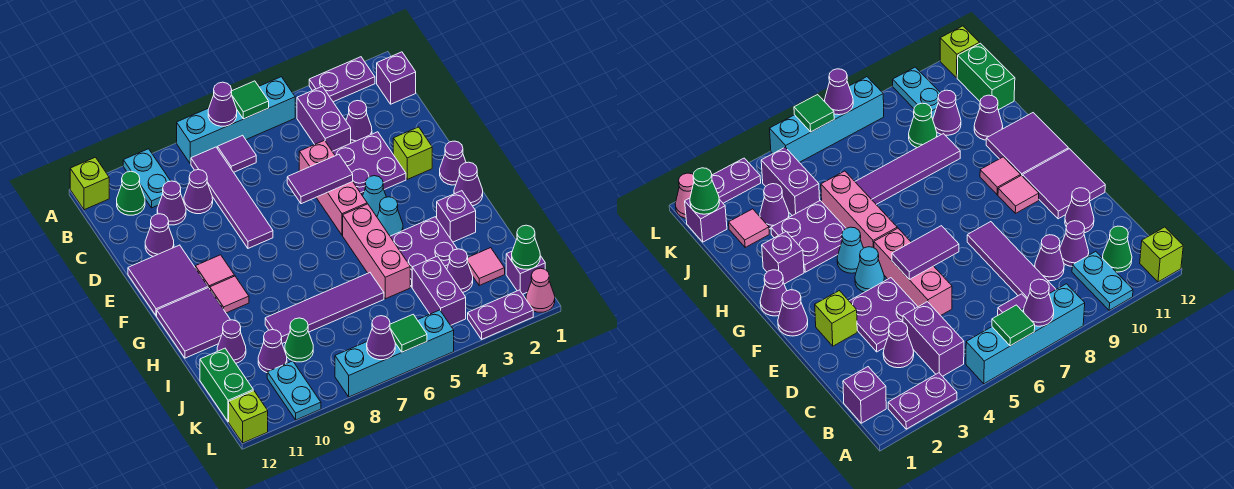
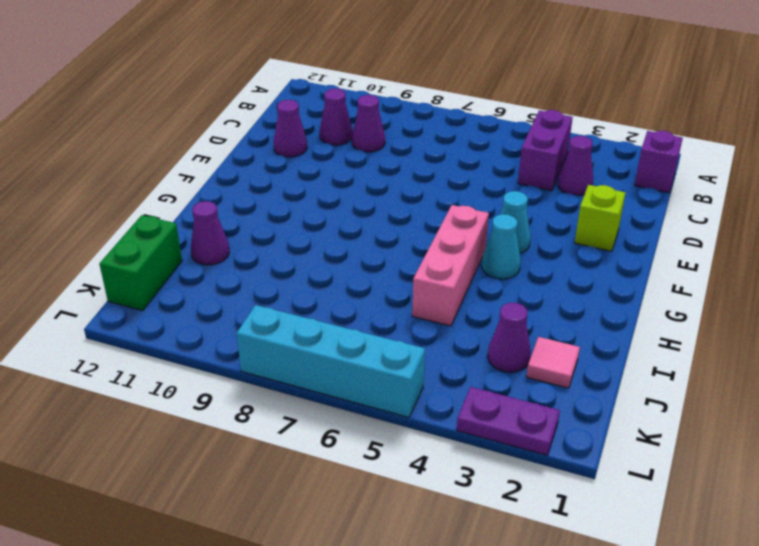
none -> purple 1x2 plate [309,57,375,102]
none -> cyan 1x4 brick [177,77,295,164]
none -> cyan 1x2 plate [123,149,170,208]
none -> lime 1x1 brick [70,157,109,210]

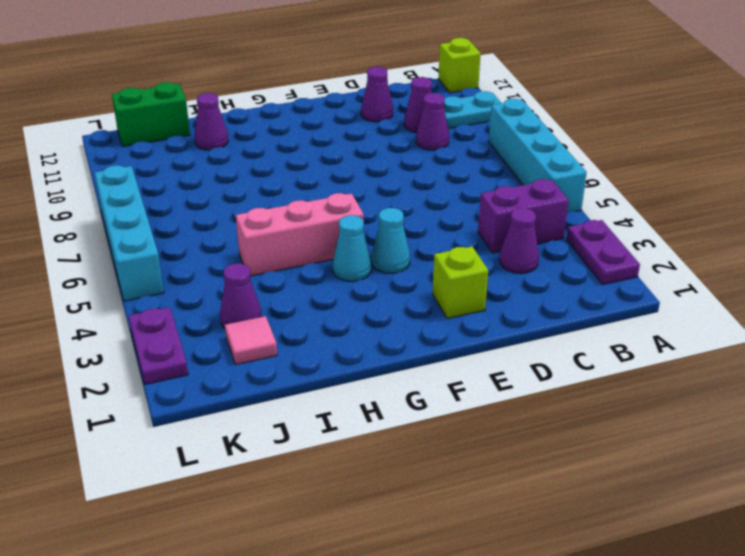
none -> purple 1x1 brick [377,52,416,104]
none -> purple 1x1 tile [217,135,256,172]
none -> purple 1x4 tile [191,147,273,248]
none -> green 1x1 cone [117,171,145,215]

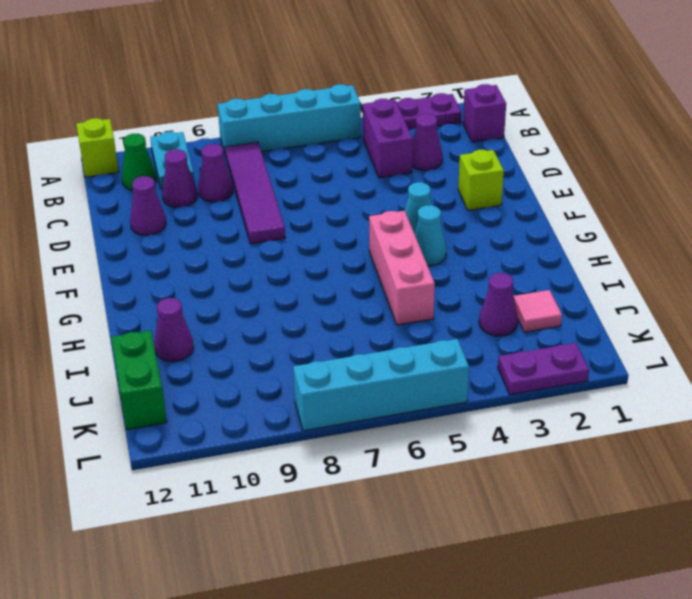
none -> purple 1x1 tile [217,135,256,172]
none -> purple 2x2 plate [332,132,406,196]
none -> pink 1x3 brick [299,140,367,235]
none -> purple 2x2 tile [128,245,208,316]

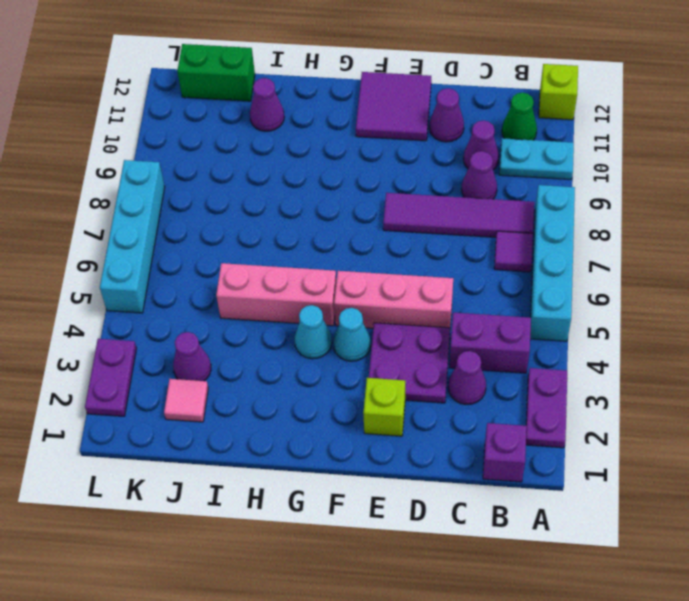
none -> purple 1x1 cone [440,141,466,185]
none -> pink 1x1 tile [195,255,234,289]
none -> purple 1x1 cone [454,162,483,206]
none -> pink 1x1 tile [210,276,249,313]

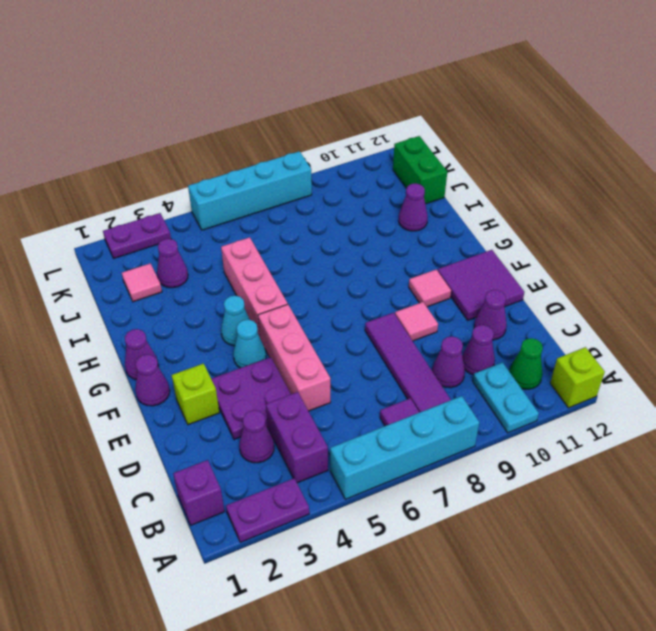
pink 1x1 tile [395,302,438,341] -> pink 1x1 tile moved to [210,276,249,313]
none -> purple 2x2 tile [157,288,230,358]
none -> purple 1x1 brick [437,191,476,242]
none -> purple 2x2 plate [390,217,457,287]
none -> purple 1x4 tile [265,273,384,344]

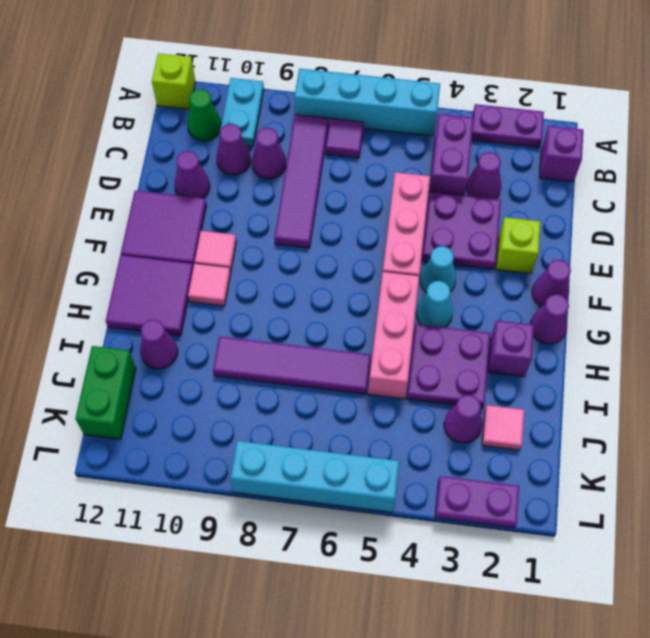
none -> purple 1x2 brick [412,256,466,325]
none -> green 1x1 cone [285,318,313,362]
none -> purple 1x1 cone [258,330,287,373]
none -> purple 1x1 brick [506,251,545,294]

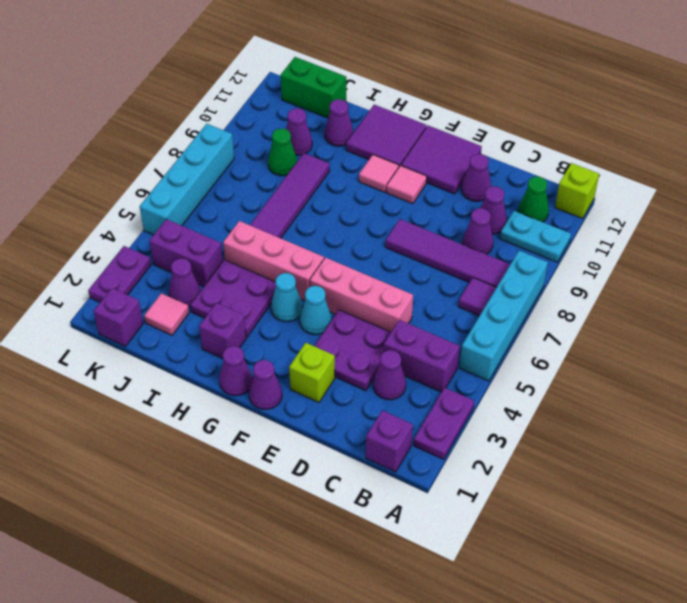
none -> cyan 1x2 plate [267,361,321,420]
none -> pink 1x1 cone [526,268,555,312]
none -> lime 1x1 brick [229,391,268,443]
none -> green 1x1 tile [231,81,269,119]

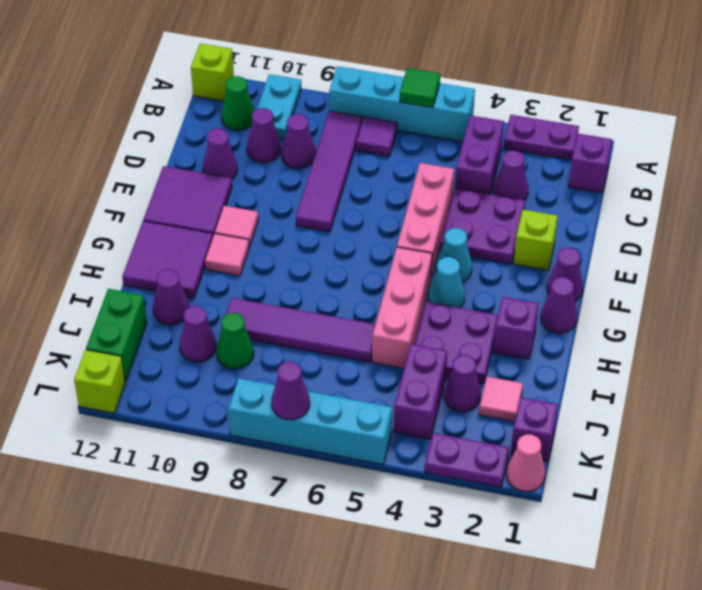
none -> cyan 1x2 plate [267,361,321,420]
none -> purple 1x1 cone [208,82,237,126]
none -> purple 1x2 tile [287,154,353,204]
none -> green 1x1 cone [512,225,540,269]

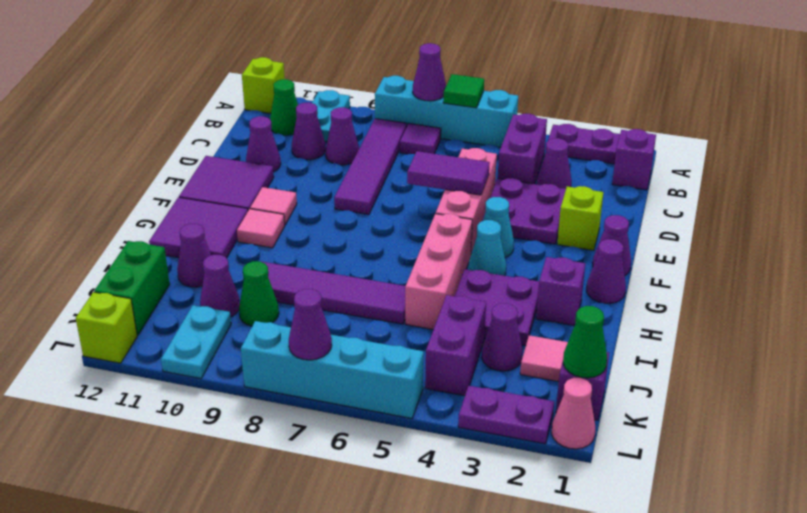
none -> green 1x1 tile [390,314,427,352]

